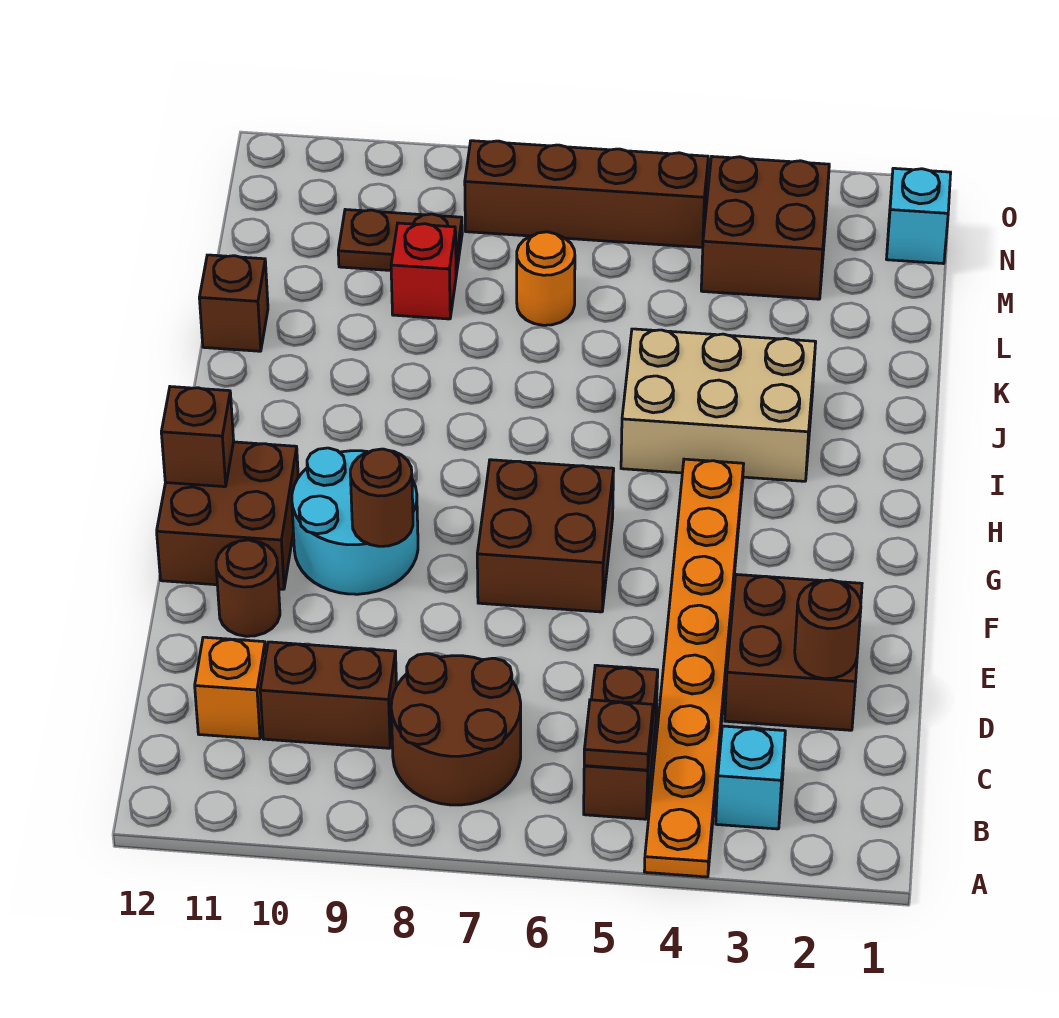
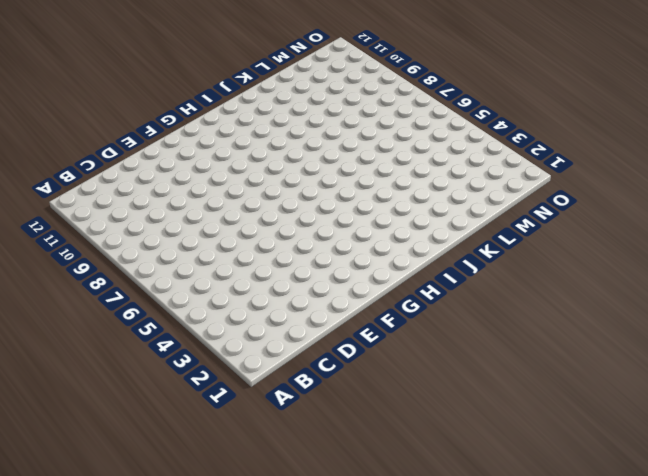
none -> orange 1x8 plate [644,459,744,877]
none -> cyan 1x1 brick [716,726,785,829]
none -> brown 1x2 brick [584,665,658,819]

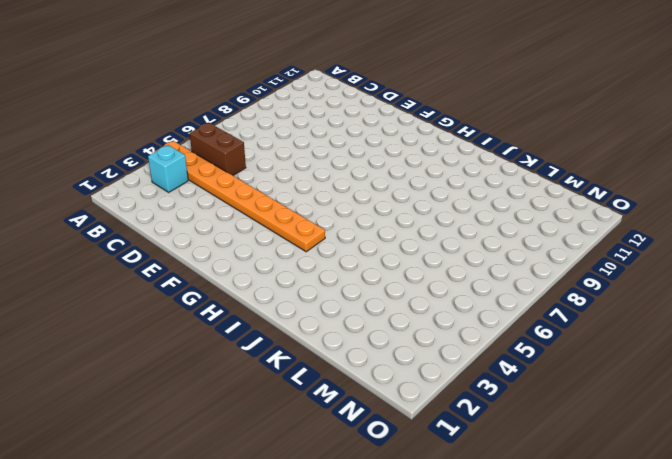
none -> brown 2x2 round brick [391,654,521,805]
none -> brown 1x2 brick [260,642,397,748]
none -> orange 1x1 brick [195,637,266,739]

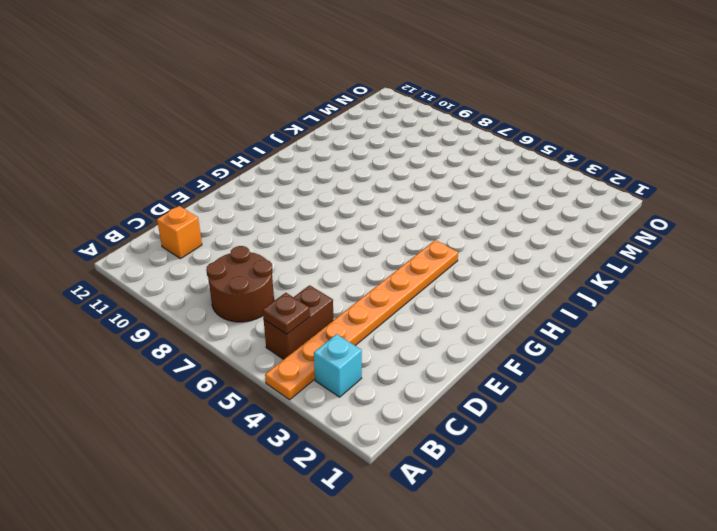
none -> brown 1x2 brick [260,642,397,748]
none -> brown 2x2 brick [725,574,862,730]
none -> brown 1x1 round brick [216,540,280,636]

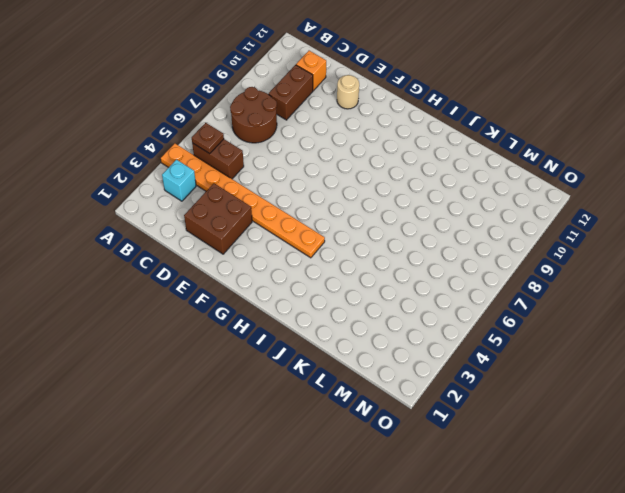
tan 1x1 round brick [337,75,359,109] -> brown 1x1 round brick [216,540,280,636]
none -> brown 2x2 brick [477,460,614,612]
none -> cyan 2x2 round brick [292,448,418,594]
none -> brown 2x2 brick [157,442,298,589]

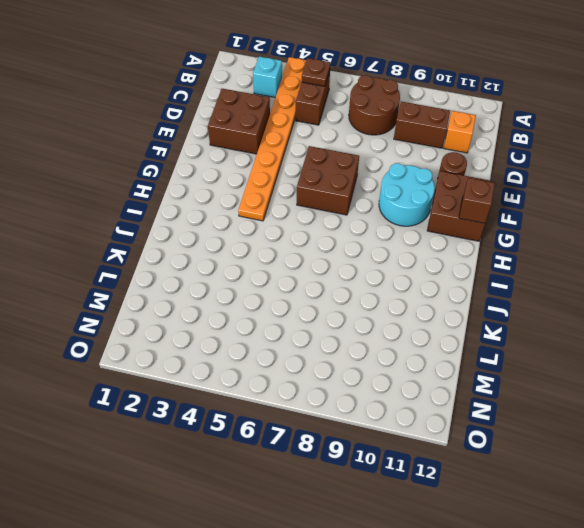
none -> tan 2x3 brick [621,329,816,481]
none -> brown 1x1 brick [199,255,268,351]
none -> orange 1x1 round brick [517,232,575,325]

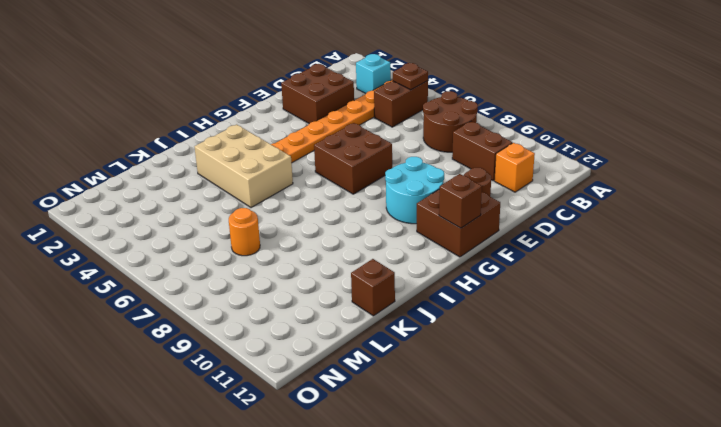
none -> red 1x1 brick [391,223,456,319]
none -> brown 2x2 brick [701,156,829,299]
none -> brown 1x2 plate [338,210,462,275]

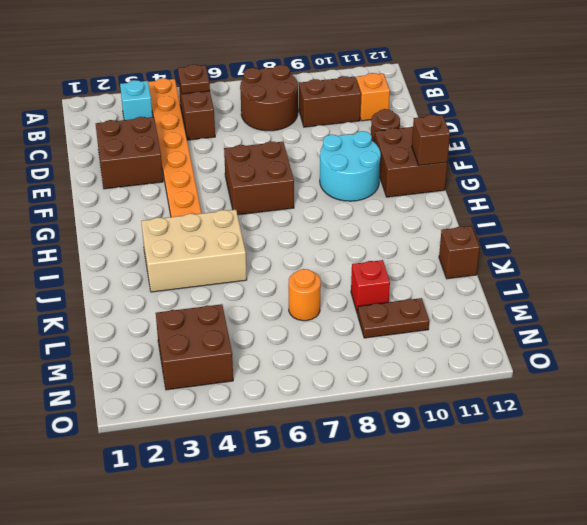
none -> cyan 1x1 brick [887,168,951,264]
none -> brown 1x4 brick [465,141,708,247]
none -> brown 1x1 round brick [795,580,861,679]

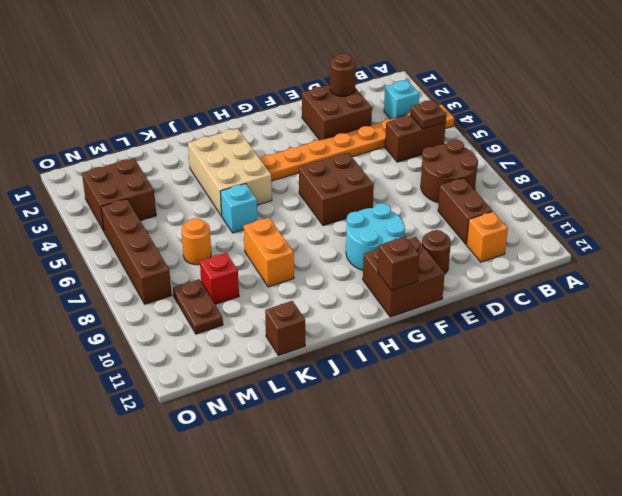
cyan 1x1 brick [220,184,257,233] -> cyan 1x1 brick moved to [887,168,951,264]
orange 1x2 brick [244,218,294,287] -> none
none -> brown 1x1 round brick [350,449,413,546]

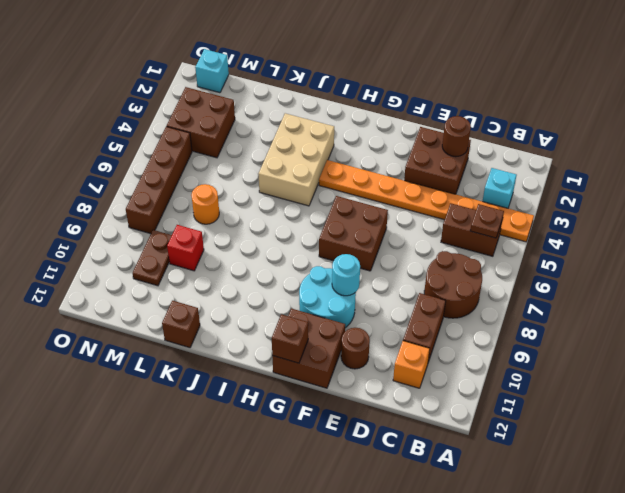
cyan 1x1 round brick [332,254,360,296] -> brown 1x1 round brick [350,449,413,546]

